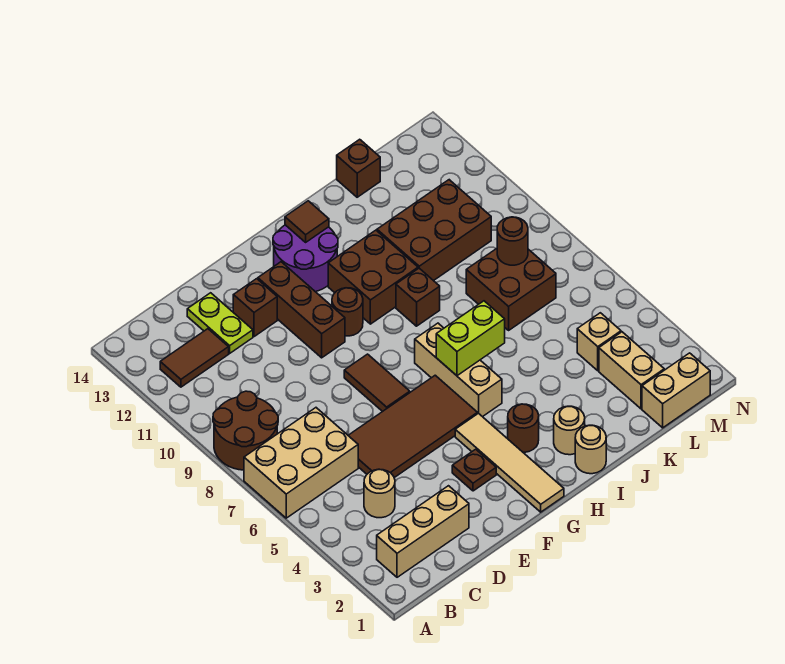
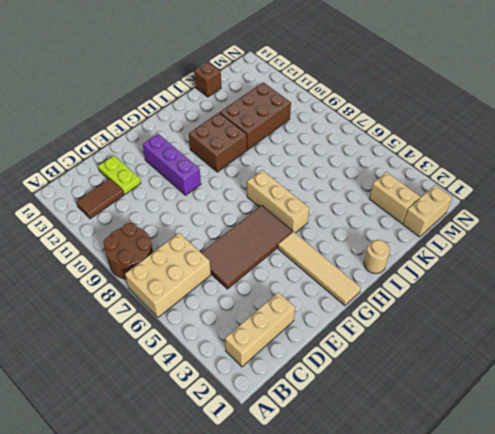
purple 1x3 brick [142,134,201,195] -> brown 1x3 brick [258,262,345,358]
none -> tan 1x1 round brick [364,469,395,518]
none -> brown 1x1 brick [233,279,277,337]
none -> brown 1x1 plate [452,449,496,491]

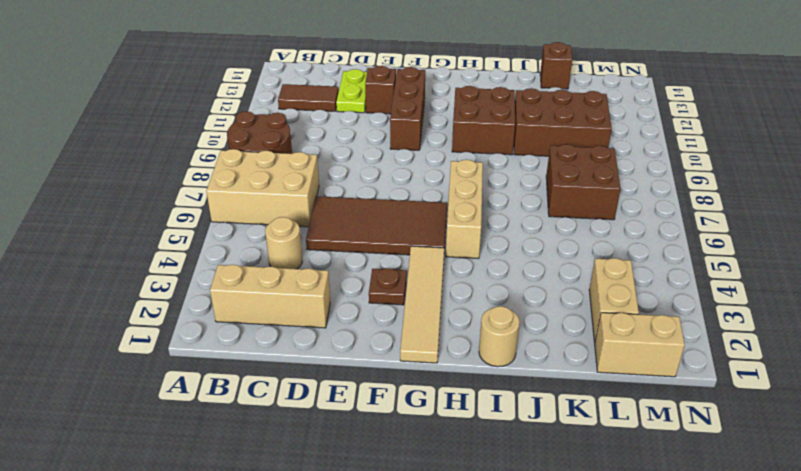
none -> brown 1x2 tile [344,354,410,412]
none -> brown 1x1 round brick [332,288,363,336]
none -> purple 2x2 round brick [273,225,338,292]

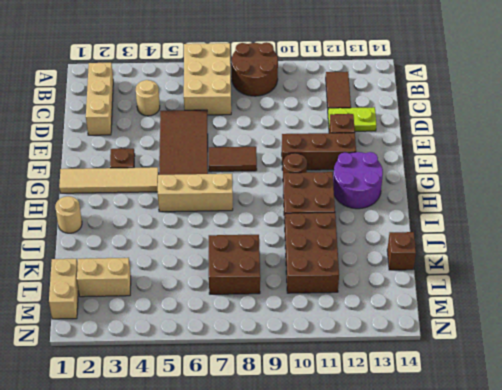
none -> brown 1x1 round brick [508,404,539,452]
none -> tan 1x1 round brick [554,406,585,455]
none -> brown 1x1 brick [396,268,440,326]

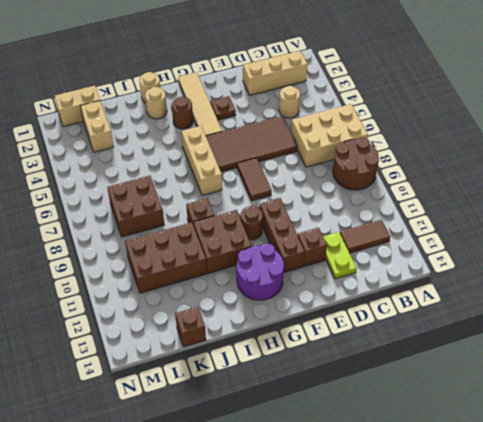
none -> tan 1x1 brick [577,313,621,371]
none -> lime 1x2 brick [436,301,505,376]
none -> brown 1x1 tile [285,201,329,242]

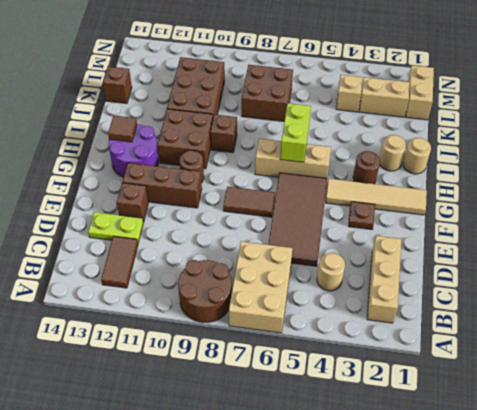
none -> brown 1x1 round brick [497,217,528,265]

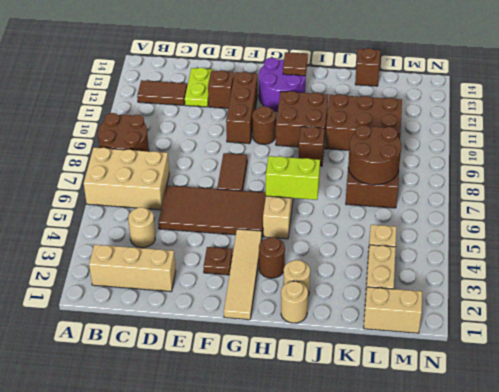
brown 2x2 round brick [348,125,401,185] -> brown 1x1 round brick [497,217,528,265]

